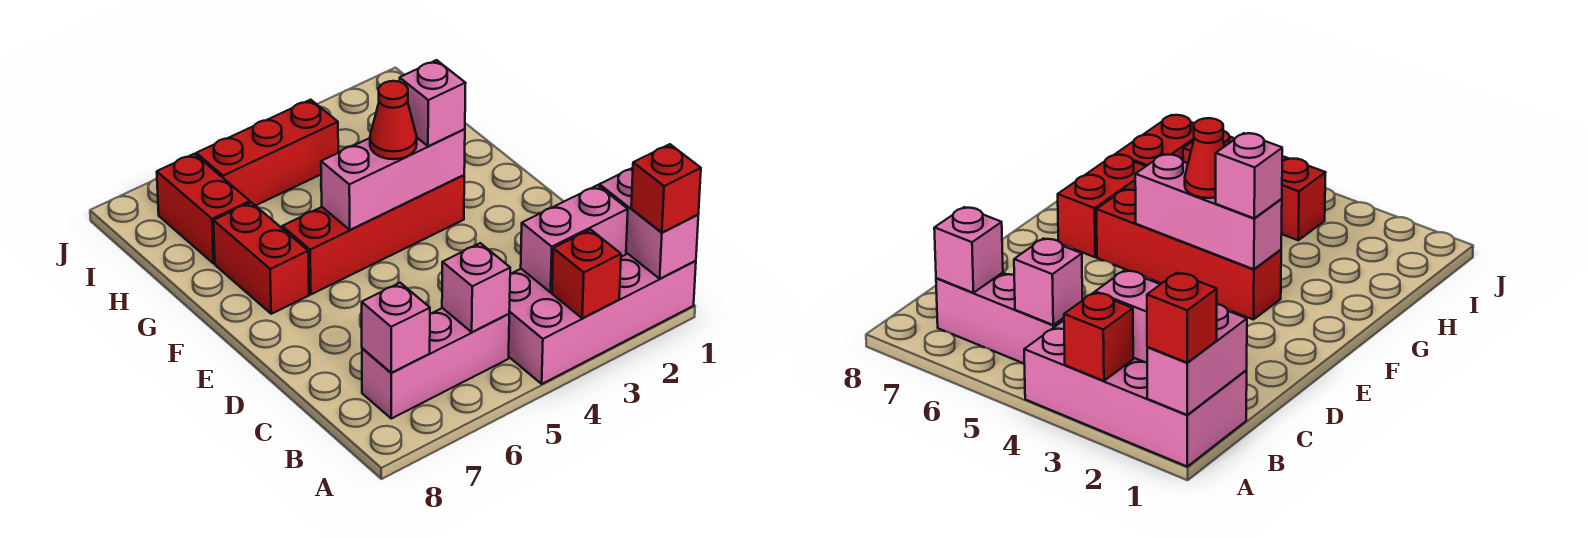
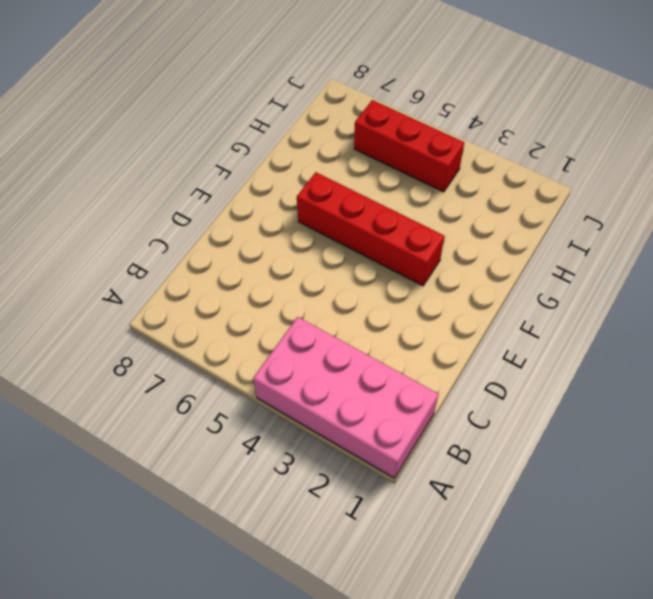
none -> pink 1x3 brick [362,308,509,419]
none -> red 1x2 brick [213,202,309,314]
none -> red 1x2 brick [157,154,250,263]

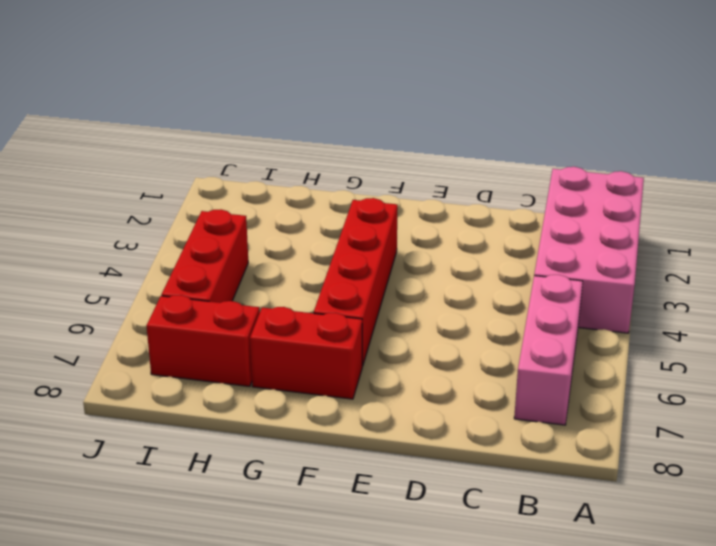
none -> pink 1x2 brick [599,168,698,279]
none -> red 1x1 brick [552,230,621,318]
none -> pink 1x2 brick [521,185,628,292]

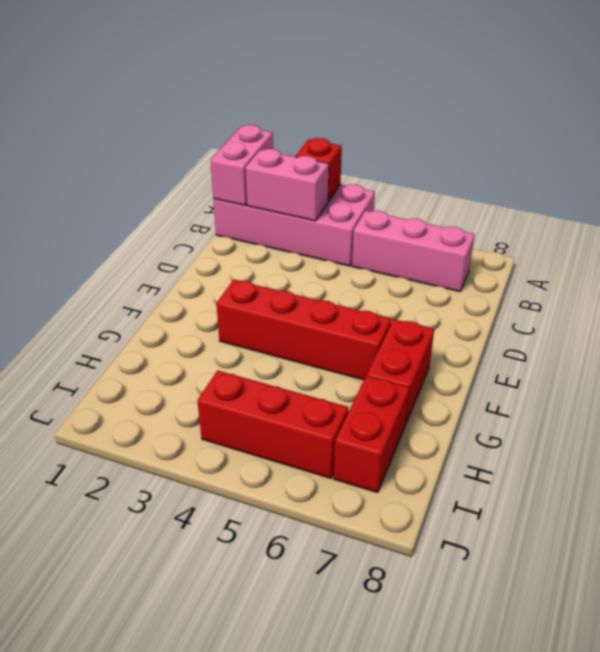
none -> pink 1x1 brick [442,243,510,332]
none -> pink 1x1 brick [362,283,430,373]
none -> pink 1x3 brick [321,129,465,230]

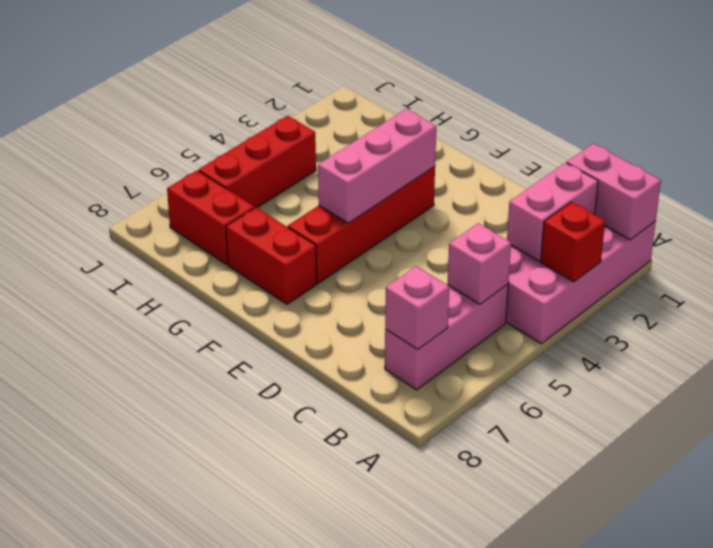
none -> red 1x1 brick [631,144,701,232]
none -> pink 1x1 brick [400,60,466,146]
none -> red 1x1 cone [370,81,417,159]

